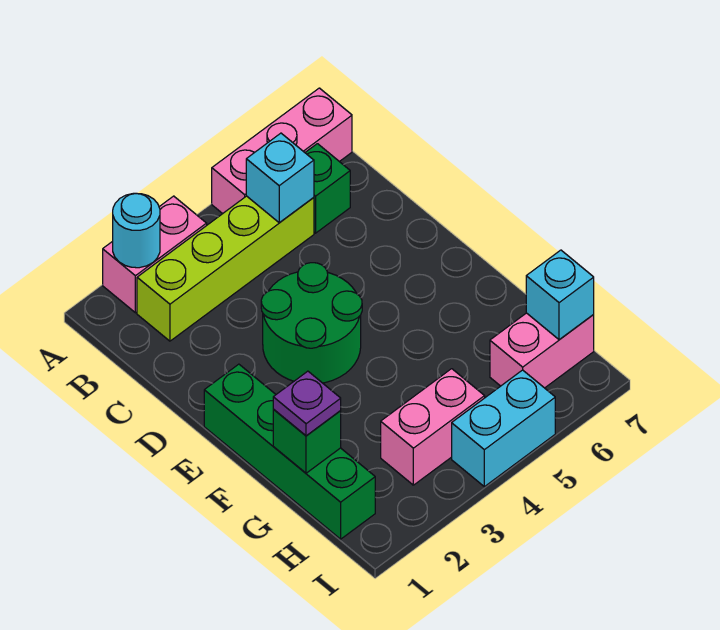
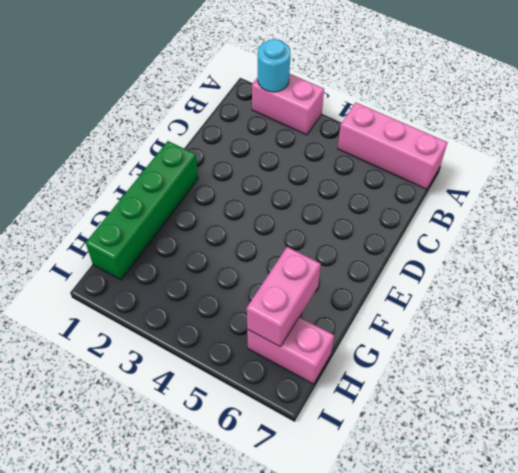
pink 1x2 brick [247,247,321,347] -> pink 1x2 brick turned to [381,369,485,485]
none -> lime 1x4 brick [137,196,314,341]
none -> green 1x1 brick [305,144,350,233]
none -> green 2x2 round brick [261,263,362,383]

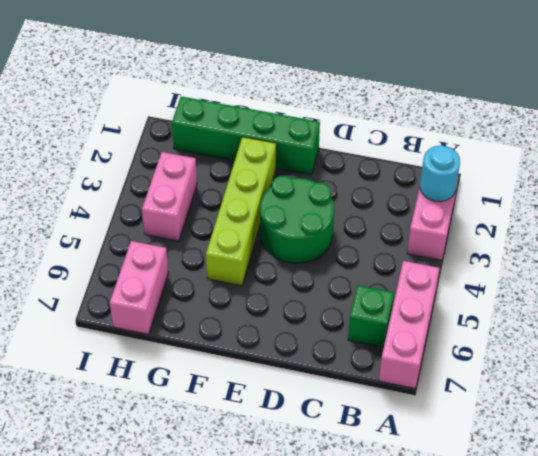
lime 1x4 brick [206,137,276,286] -> lime 1x4 brick moved to [137,196,314,341]
none -> cyan 1x2 brick [452,370,555,487]
none -> cyan 1x1 brick [246,133,314,223]
none -> green 1x1 brick [273,409,341,473]

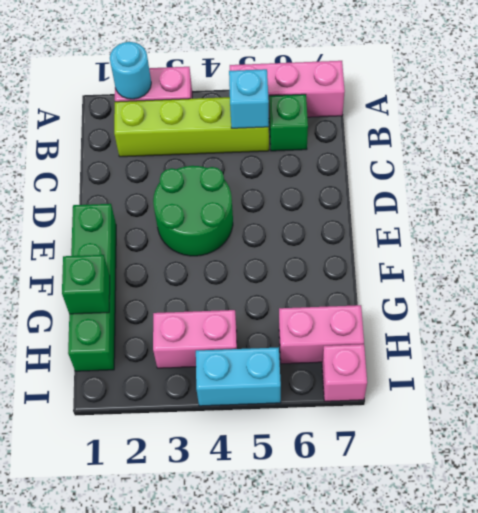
pink 1x1 brick [322,344,367,401] -> none
none -> cyan 1x1 brick [526,250,594,340]
none -> purple 1x1 plate [273,371,341,436]

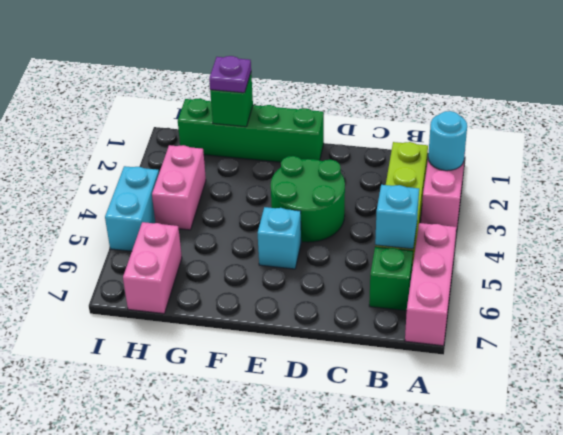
cyan 1x1 brick [258,207,301,269] -> cyan 1x1 brick moved to [526,250,594,340]

